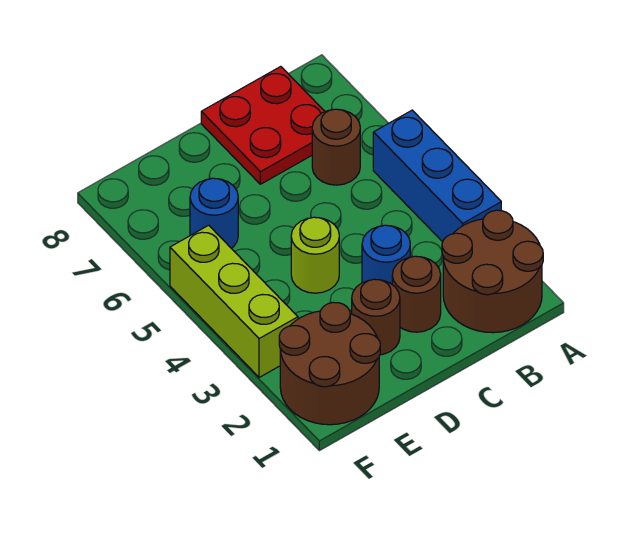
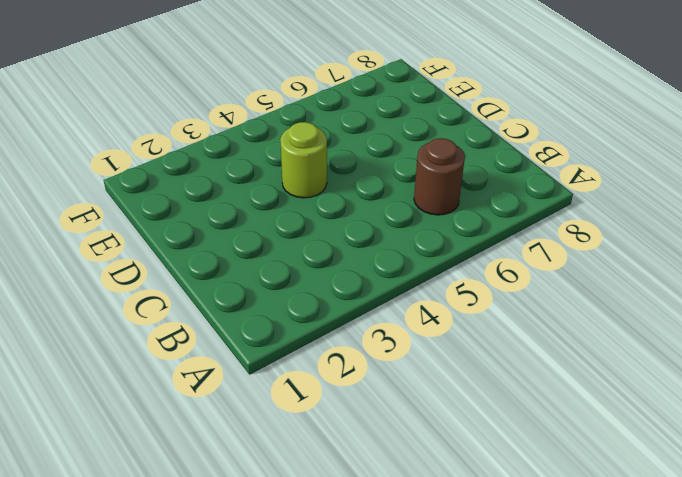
none -> brown 2x2 round brick [442,210,543,333]
none -> blue 1x3 brick [373,110,501,242]

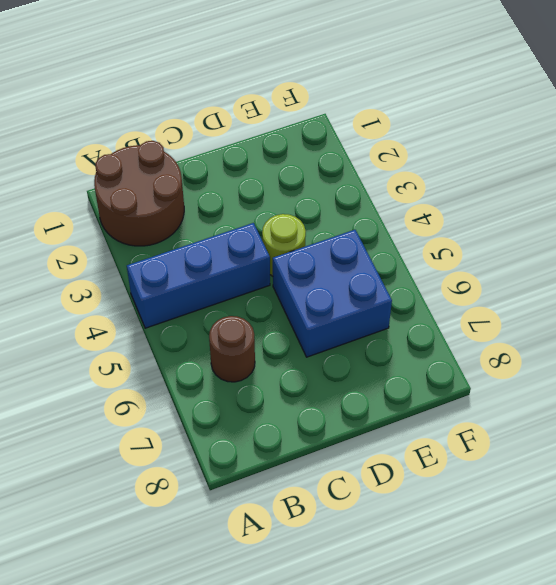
blue 1x3 brick [127,223,270,328] -> blue 1x3 brick turned to [373,110,501,242]
blue 2x2 brick [273,230,392,357] -> blue 1x1 round brick [190,178,238,248]
none -> red 2x2 plate [201,67,325,184]
none -> brown 1x1 round brick [392,256,441,332]

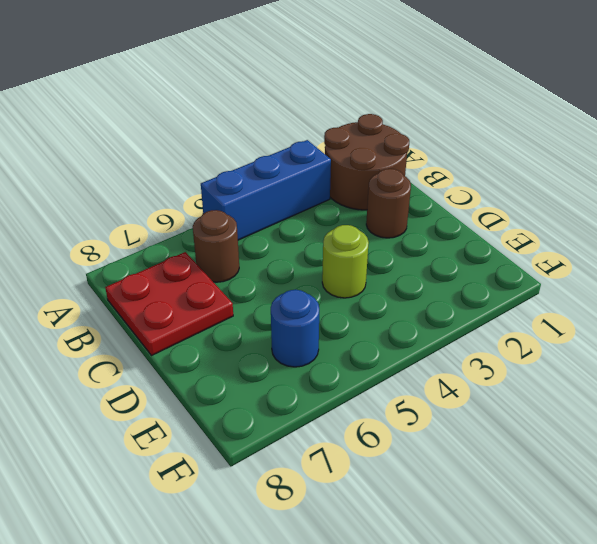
none -> blue 1x1 round brick [362,225,410,284]
none -> brown 1x1 round brick [352,279,400,355]

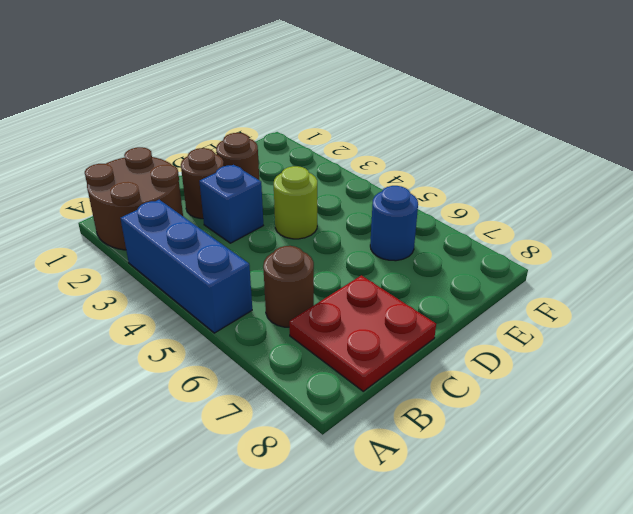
blue 1x1 brick [199,165,263,243] -> blue 1x1 round brick [362,225,410,284]
none -> brown 2x2 round brick [279,302,380,425]
none -> lime 1x3 brick [170,225,298,377]

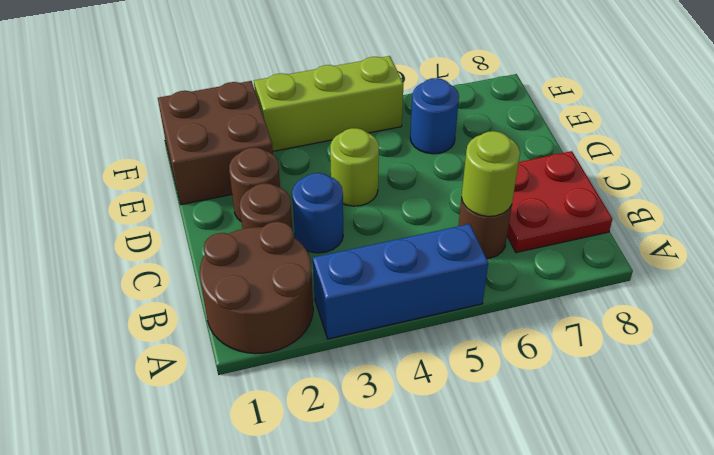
lime 1x1 round brick [461,131,520,217] -> none
brown 2x2 brick [158,81,273,205] -> brown 2x2 round brick [279,302,380,425]

